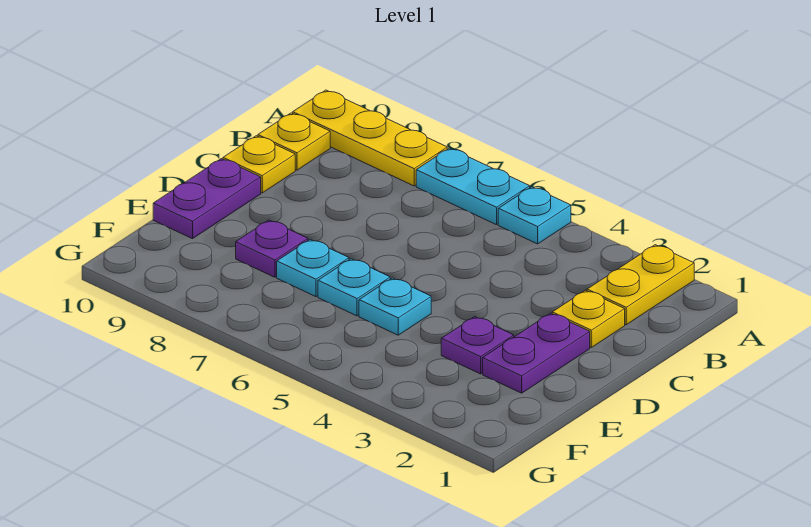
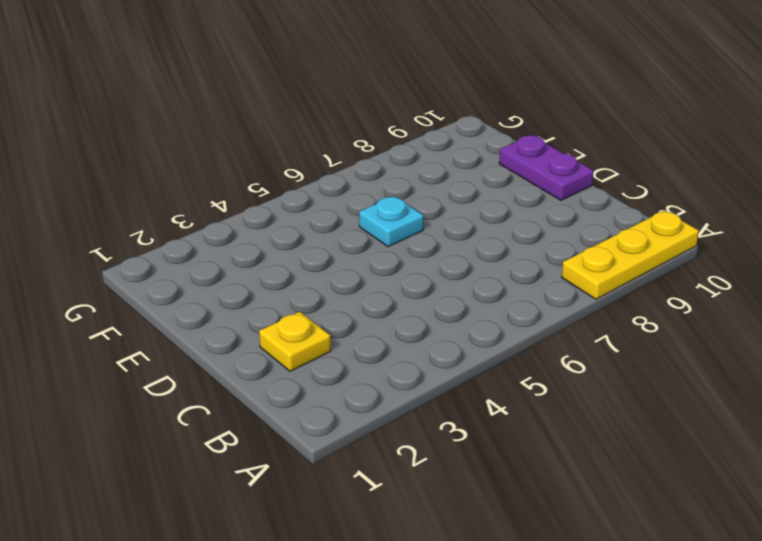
none -> yellow 1x2 plate [587,245,694,325]
none -> cyan 1x1 plate [498,187,571,244]
none -> cyan 1x2 plate [416,148,530,225]

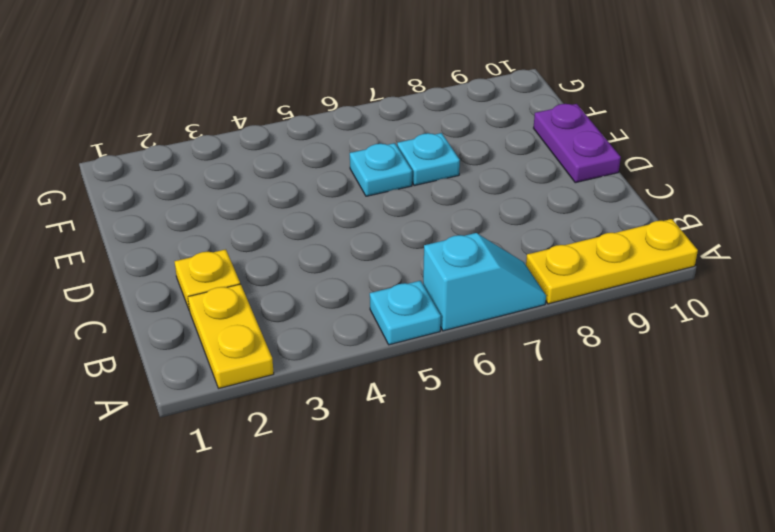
cyan 1x2 slope [423,233,546,331] -> cyan 1x2 plate [416,148,530,225]
none -> yellow 1x1 plate [258,113,330,170]
none -> yellow 1x1 plate [223,136,295,193]
none -> purple 1x2 plate [483,313,590,393]

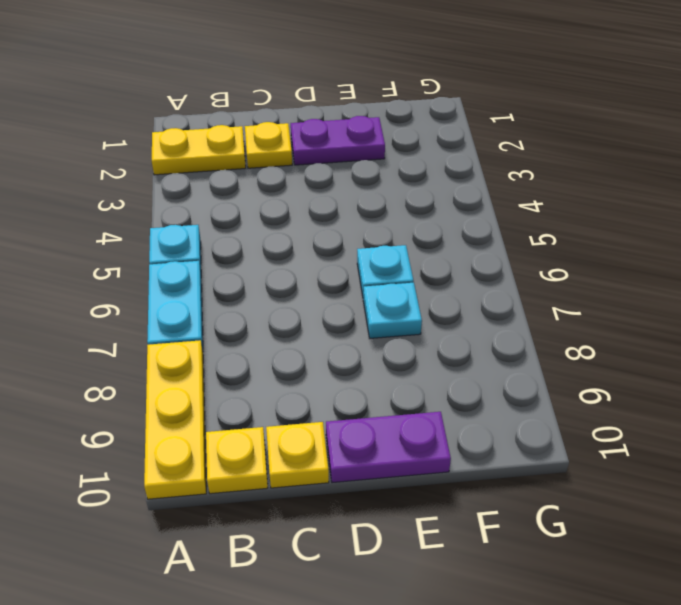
none -> purple 1x1 plate [441,317,514,374]
none -> cyan 1x1 plate [359,278,431,335]
none -> purple 1x1 plate [236,220,308,277]

